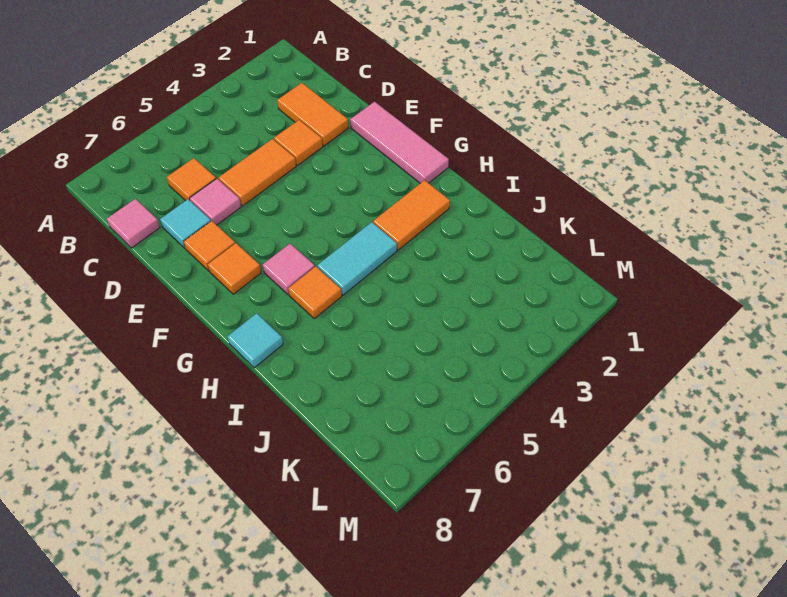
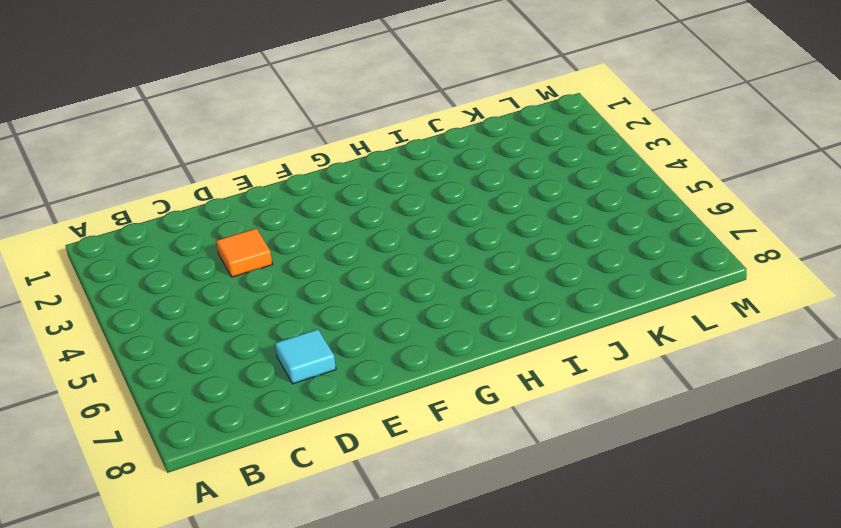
none -> orange 1x2 tile [277,83,348,146]
none -> orange 1x1 tile [167,158,216,201]
none -> pink 1x1 tile [107,199,160,248]

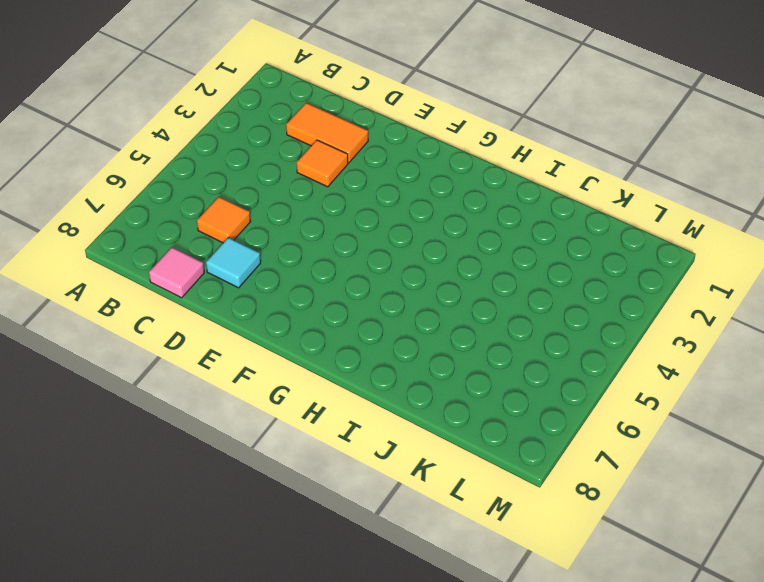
none -> orange 1x2 tile [219,139,296,206]
none -> pink 1x1 tile [190,179,241,225]
none -> pink 1x3 tile [350,102,449,183]

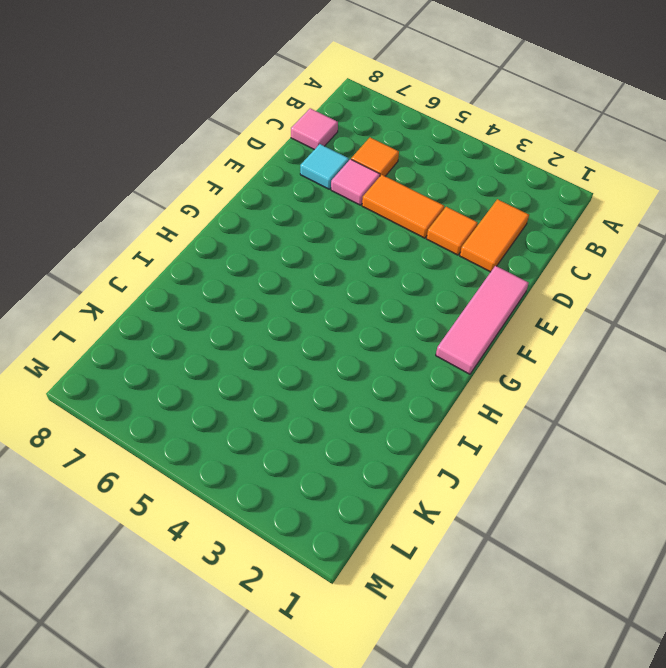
none -> orange 1x1 tile [184,221,235,271]
none -> orange 1x1 tile [208,243,261,294]
none -> pink 1x1 tile [263,244,315,295]

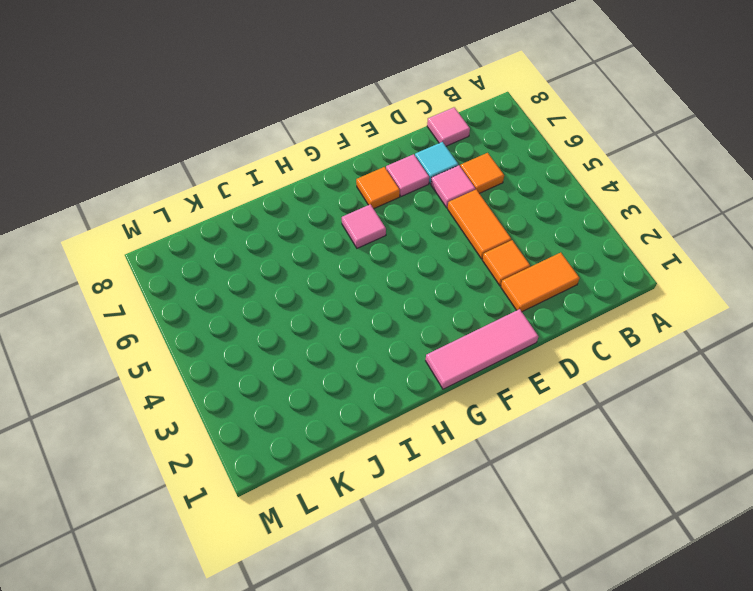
pink 1x1 tile [386,154,429,196] -> orange 1x1 tile [184,221,235,271]
none -> orange 1x2 tile [373,180,450,250]
none -> cyan 1x2 tile [317,222,397,295]
none -> orange 1x1 tile [288,267,342,319]

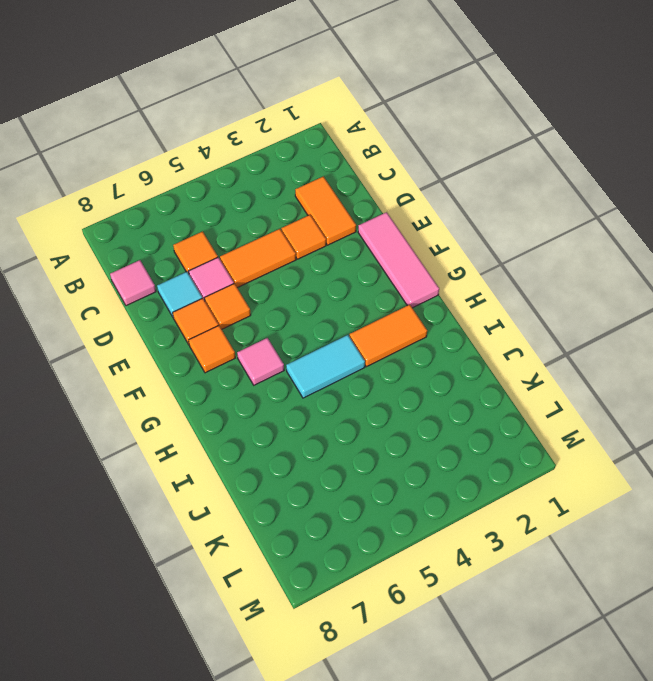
orange 1x1 tile [205,284,251,329] -> orange 1x1 tile moved to [288,267,342,319]
none -> cyan 1x1 tile [228,313,283,368]

